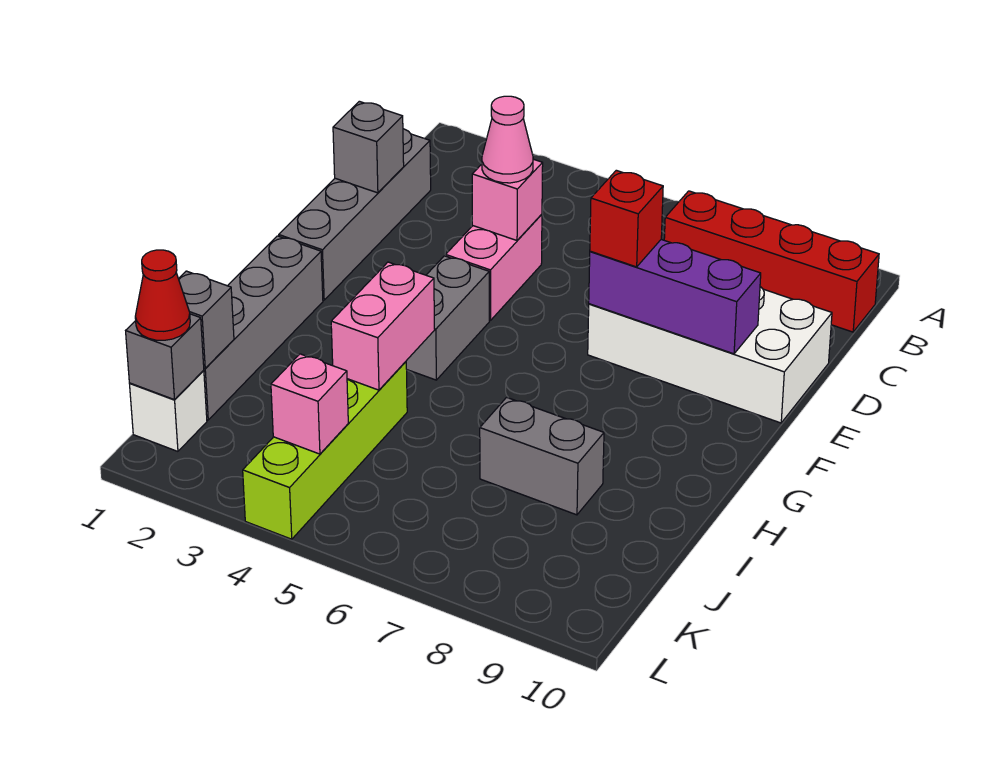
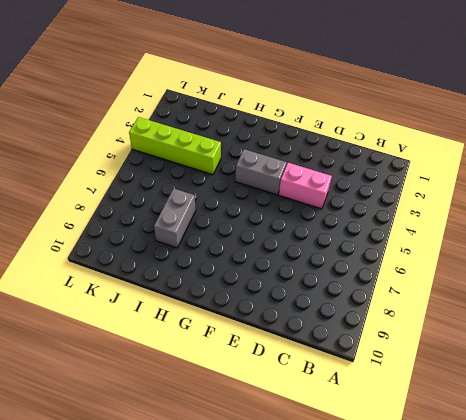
none -> red 1x4 brick [664,191,879,332]
none -> grey 1x4 brick [279,129,431,300]
none -> white 2x4 brick [588,287,832,423]

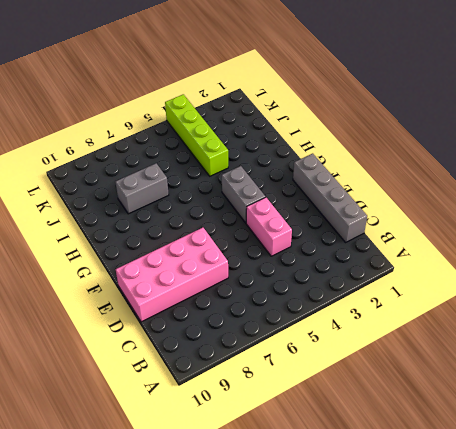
pink 2x4 brick [115,228,228,322] -> white 2x4 brick [588,287,832,423]
none -> red 1x4 brick [664,191,879,332]
none -> grey 1x4 brick [204,236,323,420]
none -> white 1x1 brick [130,370,207,451]

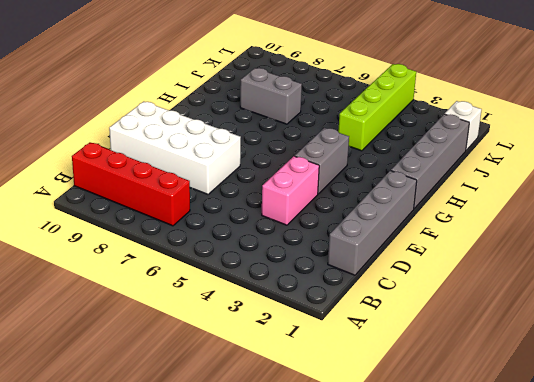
none -> grey 1x1 brick [333,101,404,193]
none -> pink 1x1 brick [472,159,543,240]
none -> purple 1x3 brick [589,240,761,354]

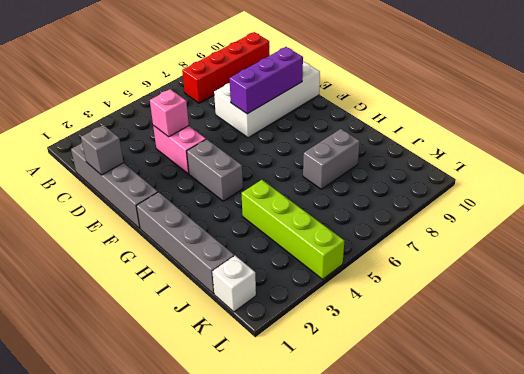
none -> pink 1x2 brick [331,262,435,390]
none -> grey 1x1 brick [179,271,234,368]
none -> grey 1x1 brick [126,314,204,400]

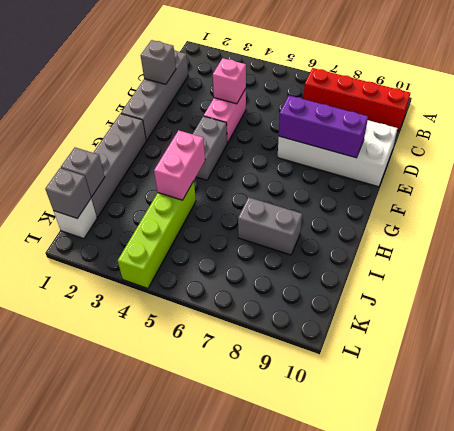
none -> pink 1x1 brick [271,354,348,454]
none -> pink 1x1 cone [482,96,533,183]
none -> red 1x1 brick [590,170,663,267]

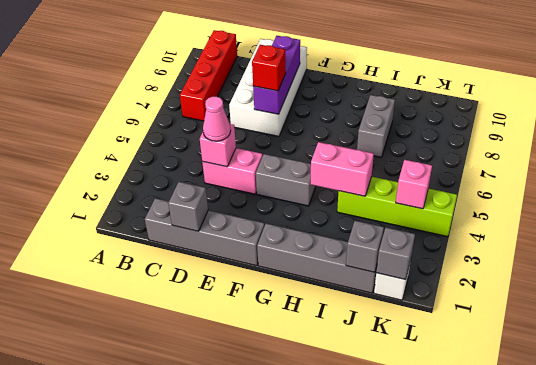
none -> red 1x1 cone [135,250,190,340]

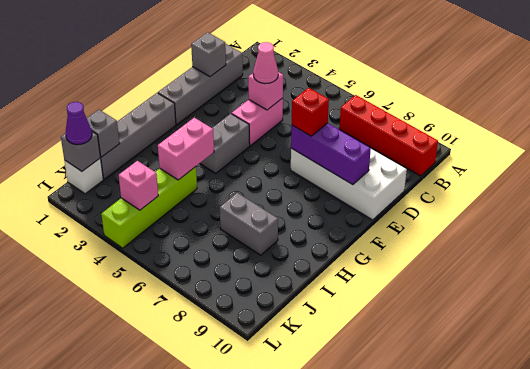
purple 1x1 cone [65,102,92,145] -> red 1x1 cone [135,250,190,340]

